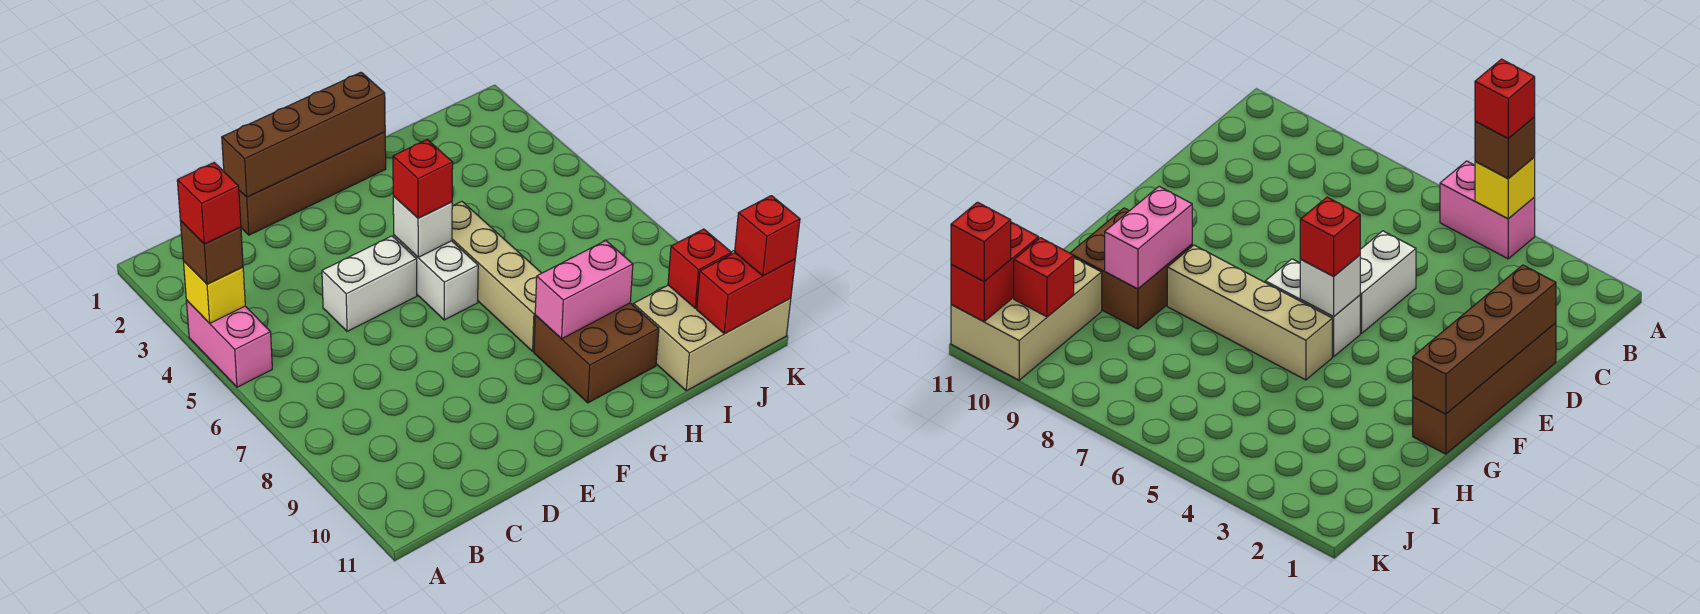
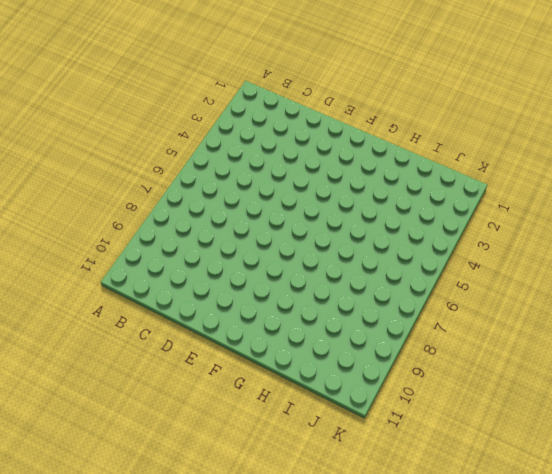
none -> pink 1x2 brick [186,300,272,387]
none -> brown 1x4 brick [239,132,386,235]
none -> white 1x2 brick [322,236,417,332]

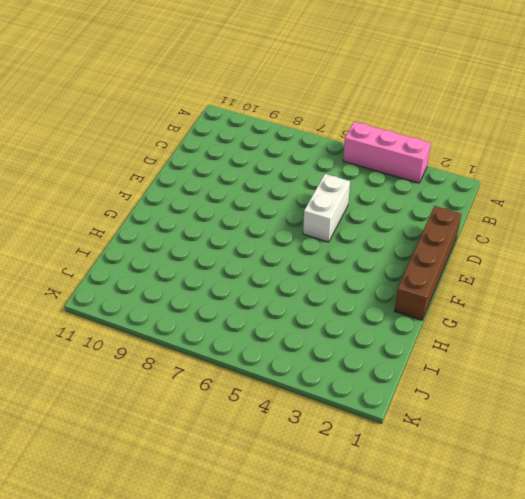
pink 1x3 brick [343,122,431,183] -> pink 1x2 brick [186,300,272,387]
none -> white 1x2 brick [394,235,478,320]
none -> tan 1x4 brick [452,202,541,351]
none -> brown 2x2 brick [534,303,659,403]

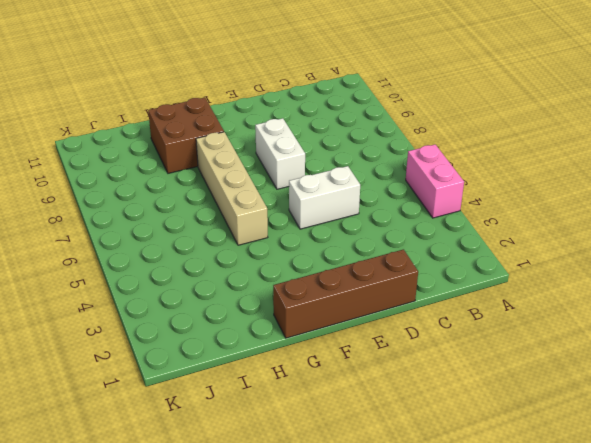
white 1x2 brick [255,118,305,189] -> white 1x2 brick moved to [394,235,478,320]
none -> tan 2x3 brick [633,250,791,391]
none -> yellow 1x1 brick [183,261,245,323]
none -> brown 1x4 brick [222,72,385,197]

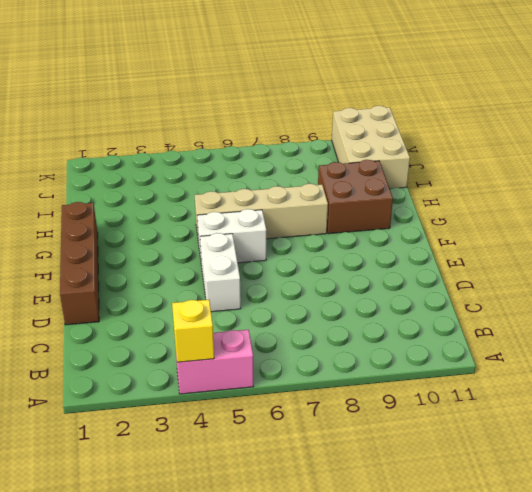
none -> brown 1x4 brick [222,72,385,197]
none -> white 1x1 brick [393,196,452,257]
none -> pink 1x2 brick [535,241,633,339]

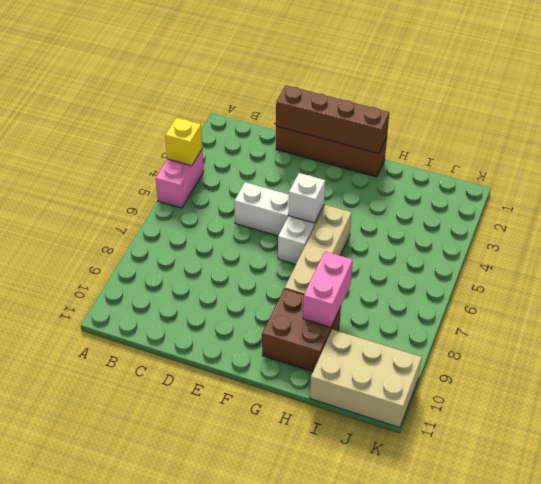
pink 1x2 brick [303,251,353,327] -> pink 1x2 brick turned to [535,241,633,339]
none -> red 1x1 brick [668,229,731,308]
none -> red 1x2 brick [697,253,795,334]
none -> brown 1x1 brick [180,221,243,284]

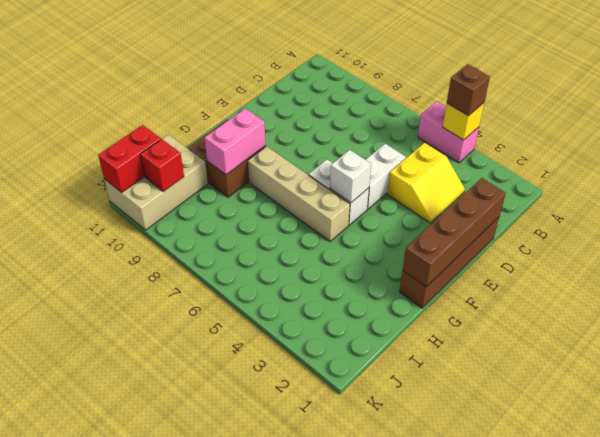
yellow 2x2 slope [387,143,465,223] -> none
none -> red 1x1 brick [393,140,453,218]
none -> red 1x1 brick [735,196,800,276]
none -> red 1x1 brick [177,163,241,244]

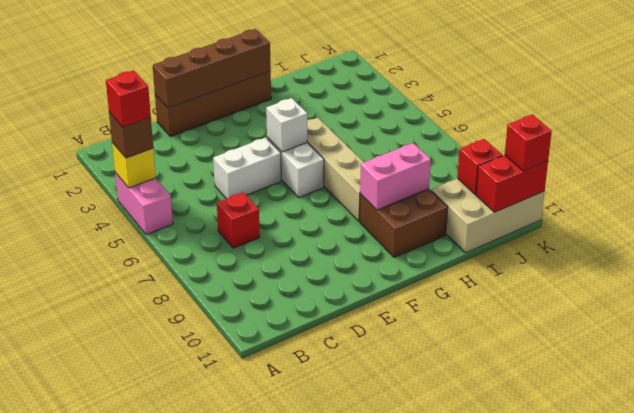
red 1x1 brick [217,192,260,248] -> red 1x1 brick moved to [393,140,453,218]

